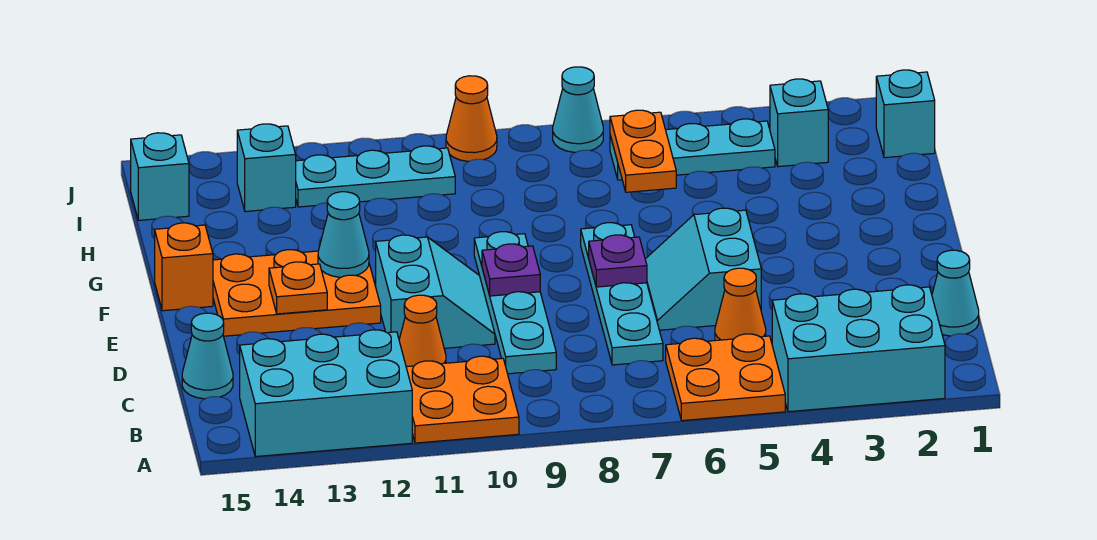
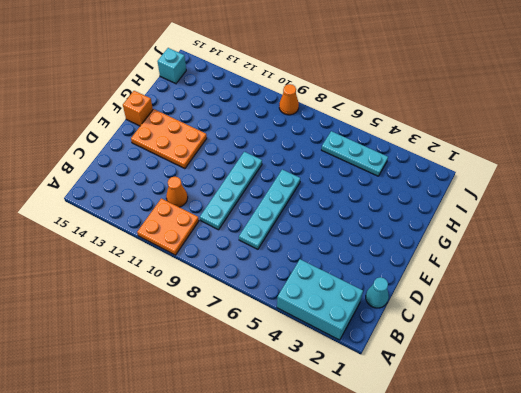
none -> orange 2x2 plate [666,334,785,421]
none -> cyan 2x3 brick [240,330,412,457]
none -> orange 1x1 cone [715,268,766,341]

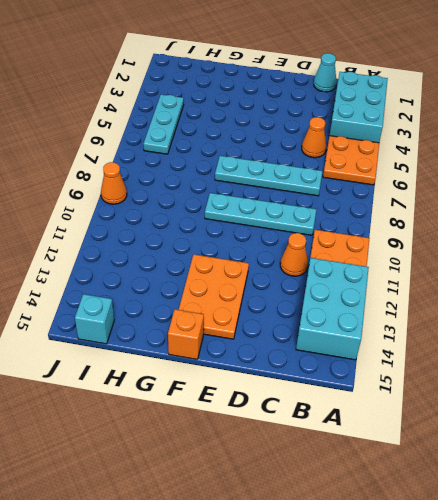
none -> cyan 1x1 cone [182,313,233,399]
none -> cyan 2x2 slope [645,208,761,330]
none -> cyan 2x2 slope [376,235,495,348]

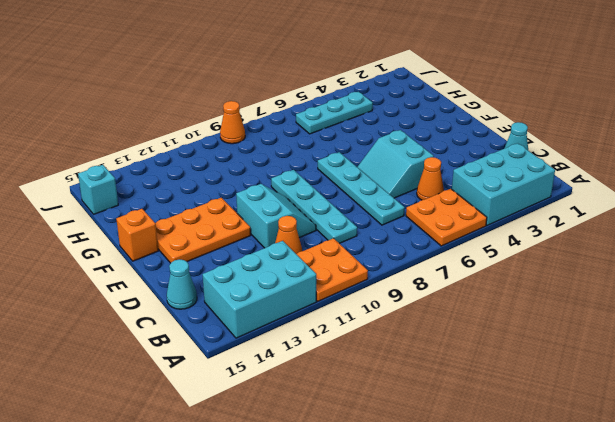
none -> cyan 1x1 brick [876,70,935,158]
none -> cyan 1x1 brick [770,79,828,167]
none -> cyan 1x3 plate [296,146,455,207]

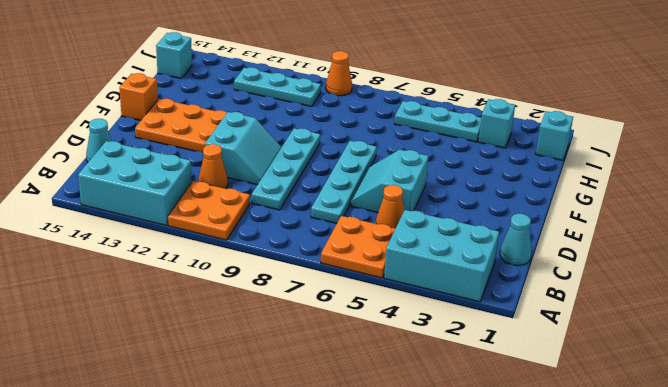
none -> cyan 1x1 brick [237,124,296,212]
none -> cyan 1x1 cone [553,67,603,152]
none -> purple 1x1 plate [589,235,647,287]

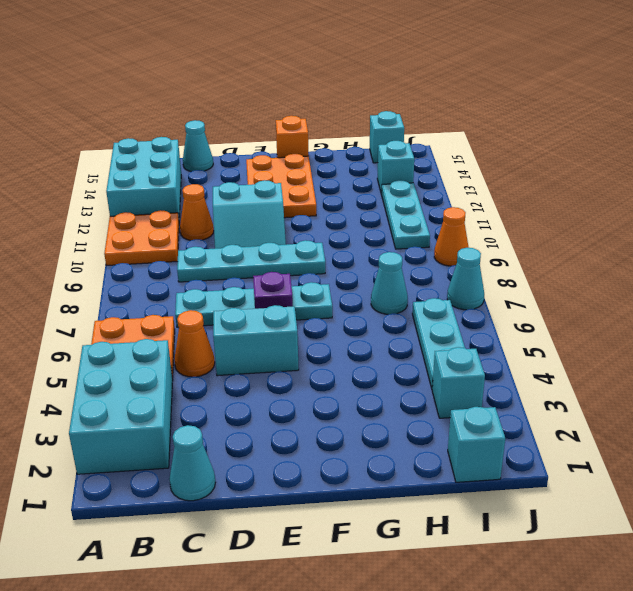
cyan 1x1 cone [371,252,408,314] -> cyan 1x1 cone moved to [318,192,369,277]
none -> purple 1x1 plate [482,244,540,296]
none -> orange 1x1 plate [269,262,327,314]
none -> orange 1x2 plate [610,110,676,192]

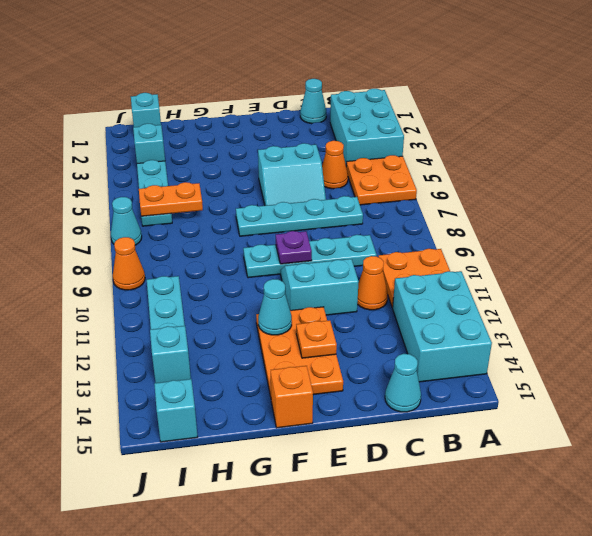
none -> purple 1x1 plate [589,235,647,287]

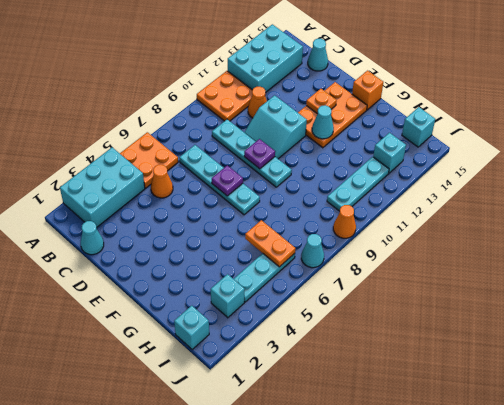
none -> cyan 2x2 slope [645,208,761,330]

